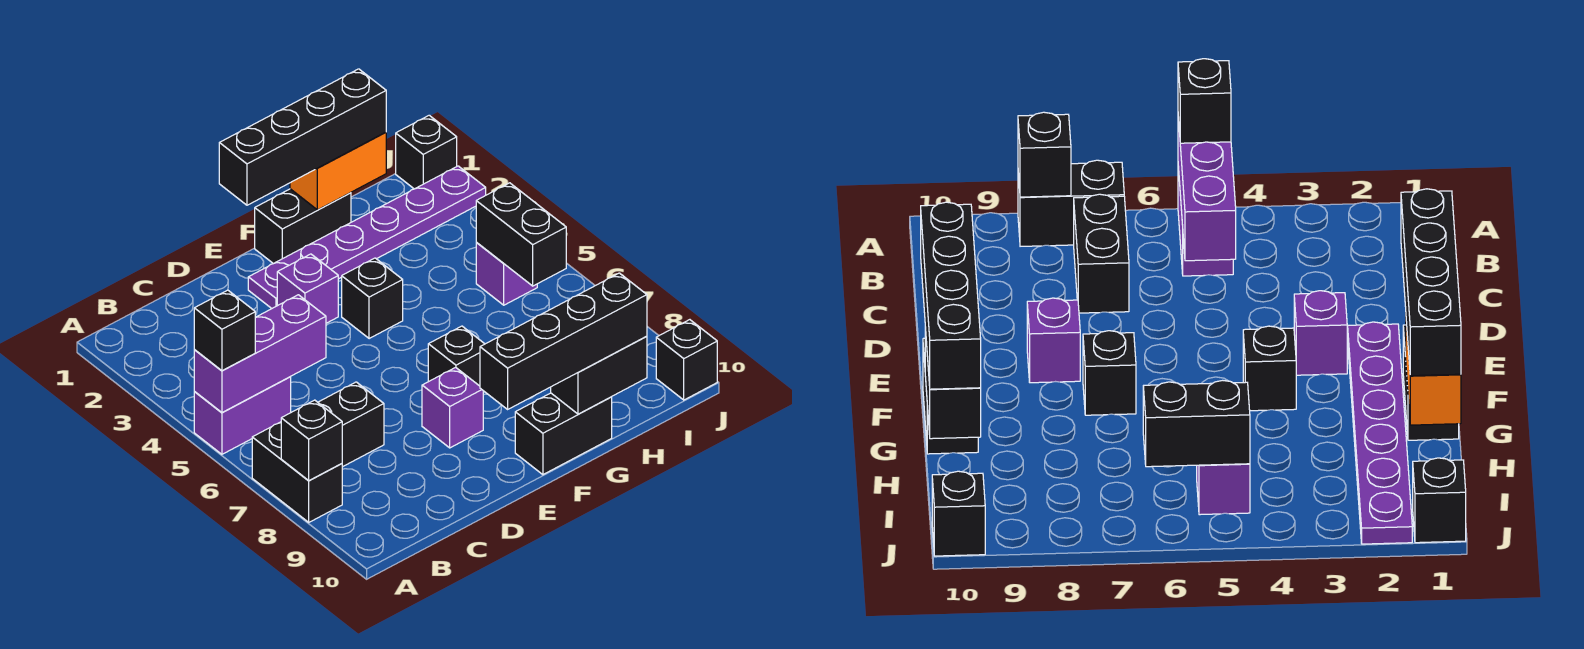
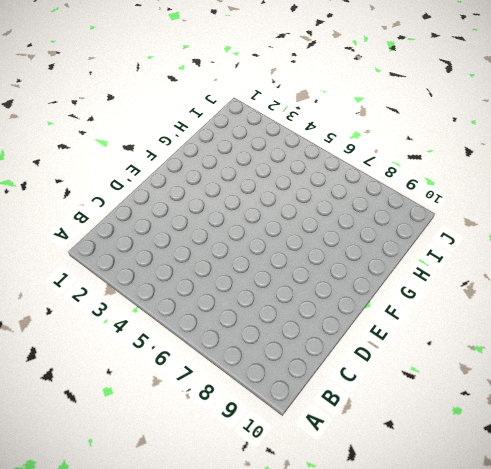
none -> purple 1x2 brick [194,377,291,454]
none -> black 1x2 brick [252,422,342,522]
none -> black 1x2 brick [318,382,384,467]

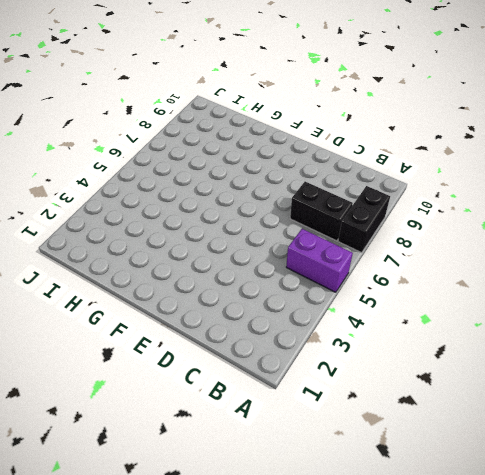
none -> purple 1x6 plate [248,166,486,308]
none -> purple 1x1 brick [277,254,338,323]
none -> purple 1x1 brick [422,367,483,448]

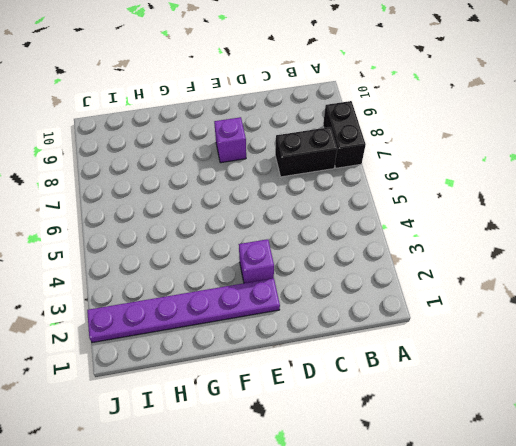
none -> purple 1x2 brick [194,377,291,454]
none -> black 1x2 brick [255,189,351,264]
none -> black 1x1 brick [342,258,403,339]

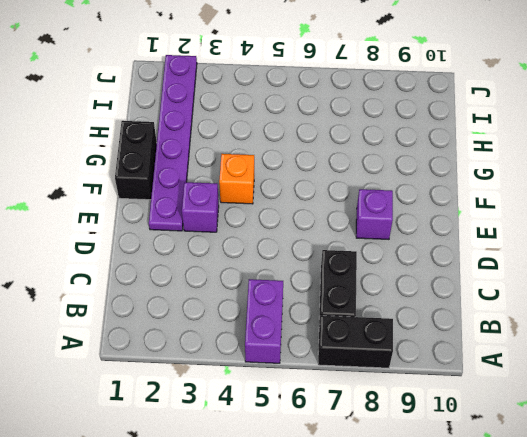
orange 1x1 brick [219,154,254,204] -> black 1x1 brick [342,258,403,339]
none -> black 1x1 brick [428,326,484,392]
none -> black 1x2 brick [515,393,612,475]
none -> purple 1x1 brick [476,242,537,305]

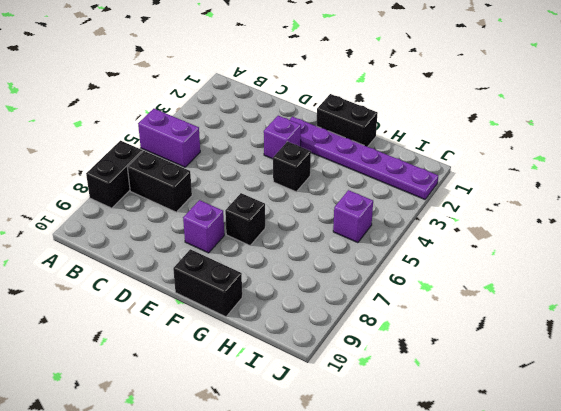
none -> black 1x1 brick [396,115,457,189]
none -> black 1x1 brick [656,320,717,400]
none -> purple 1x3 brick [194,295,326,412]

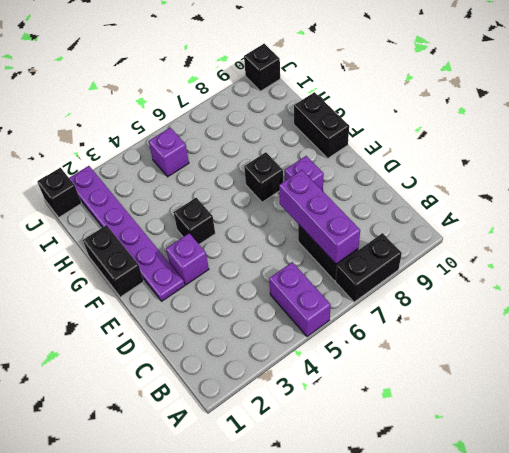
purple 1x3 brick [279,170,360,264] -> purple 1x3 brick moved to [194,295,326,412]
none -> black 1x1 brick [281,400,342,481]
none -> orange 1x2 brick [290,132,386,210]
none -> black 1x2 brick [551,336,647,414]

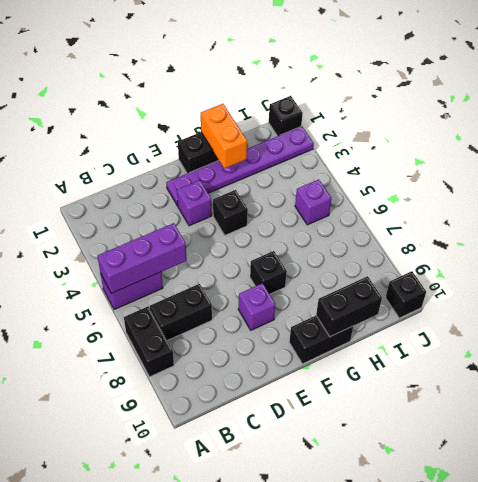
orange 1x2 brick [201,104,247,169] -> orange 1x2 brick turned to [290,132,386,210]
none -> black 1x1 brick [281,400,342,481]
none -> black 1x2 brick [476,183,566,286]
none -> black 1x1 brick [194,290,255,371]

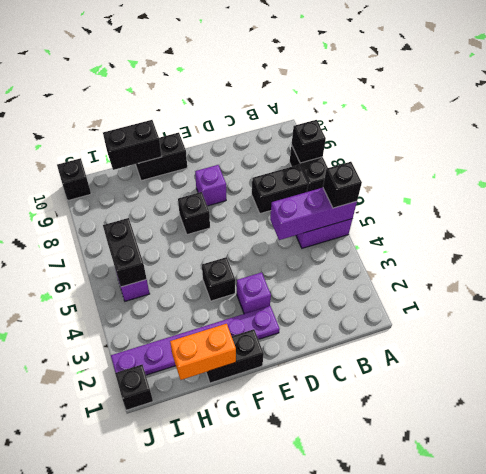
none -> black 1x4 brick [219,69,386,205]
none -> black 1x4 brick [480,273,647,409]

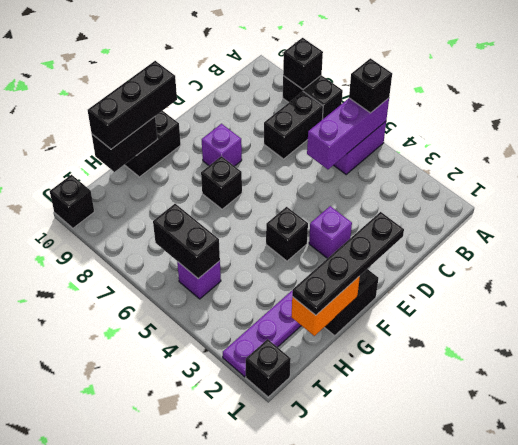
black 1x4 plate [292,212,404,315] -> black 1x4 brick [219,69,386,205]
black 1x3 brick [88,61,177,149] -> black 1x4 brick [480,273,647,409]

